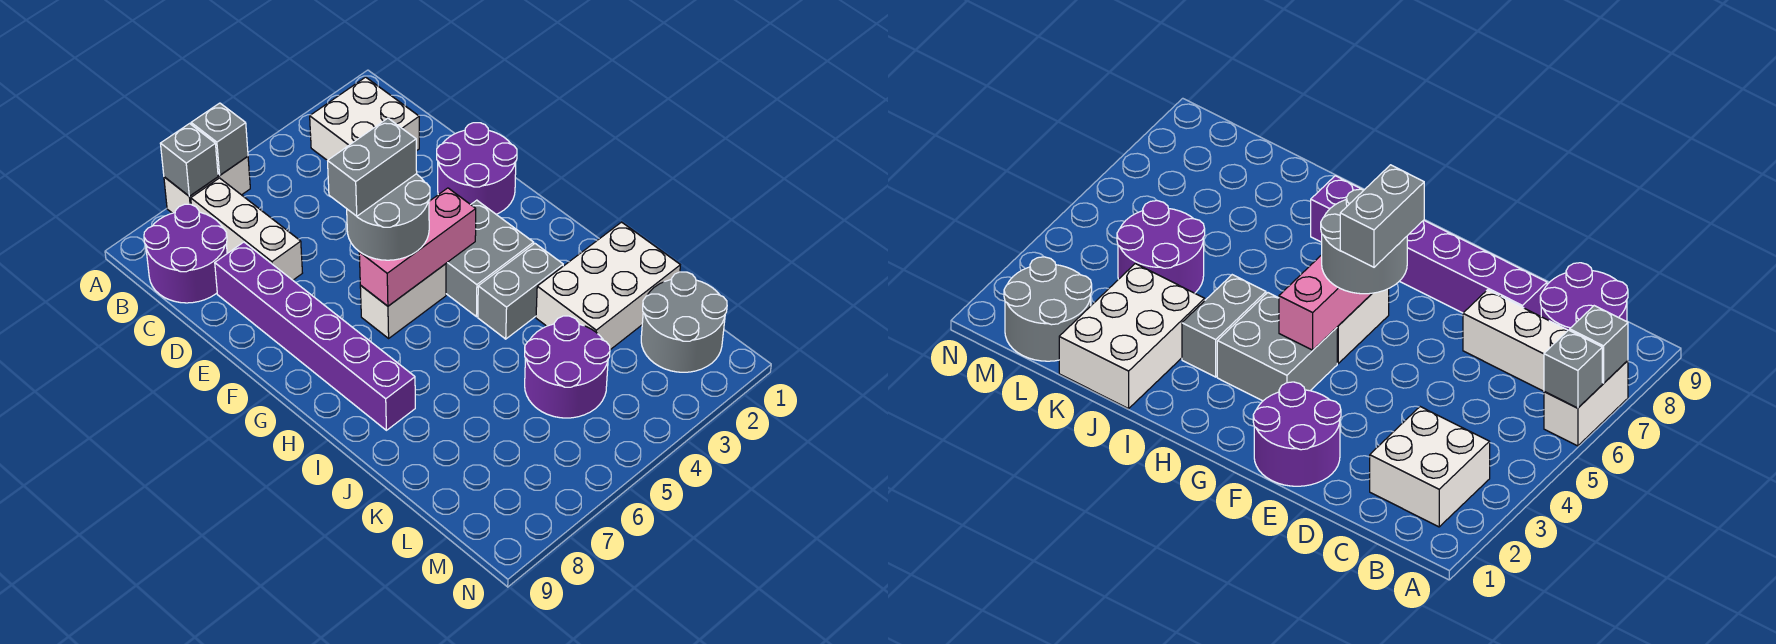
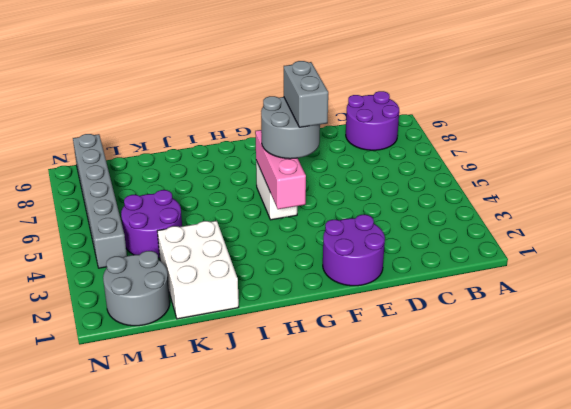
grey 1x6 brick [73,134,127,268] -> none
none -> white 1x2 brick [164,156,250,213]
none -> white 2x2 brick [310,77,419,160]
none -> white 1x3 brick [191,178,302,280]

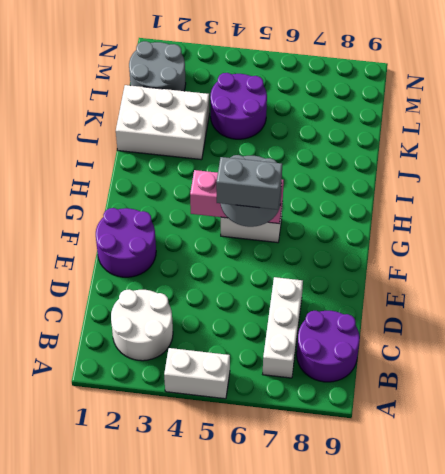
white 1x2 brick [164,348,230,399] -> white 1x2 brick moved to [164,156,250,213]
white 2x2 round brick [111,289,173,361] -> white 2x2 brick [310,77,419,160]
none -> purple 1x6 brick [215,242,415,430]
none -> grey 2x2 brick [446,200,534,317]
none -> grey 1x2 brick [478,244,563,339]

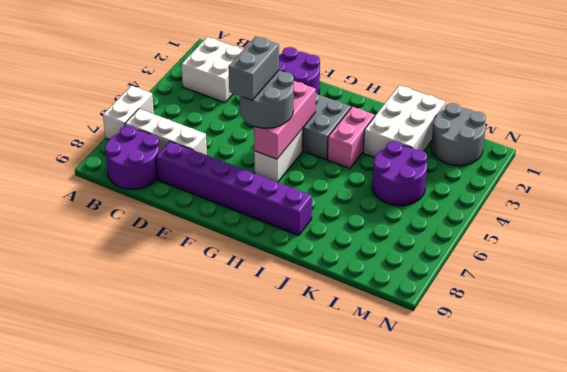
pink 1x2 brick [328,107,375,168] -> grey 1x2 brick [478,244,563,339]
none -> grey 1x1 brick [191,103,248,175]
none -> grey 1x1 brick [160,124,218,196]

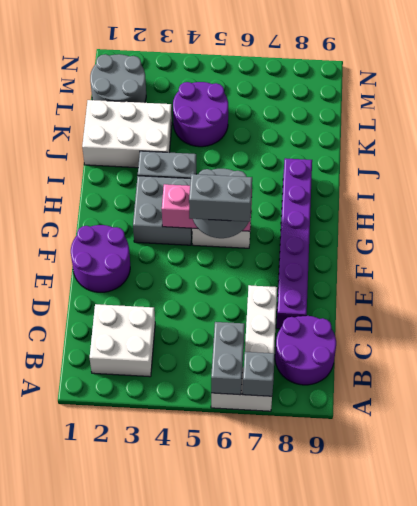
grey 1x2 brick [211,322,245,395] -> grey 1x1 brick [191,103,248,175]

